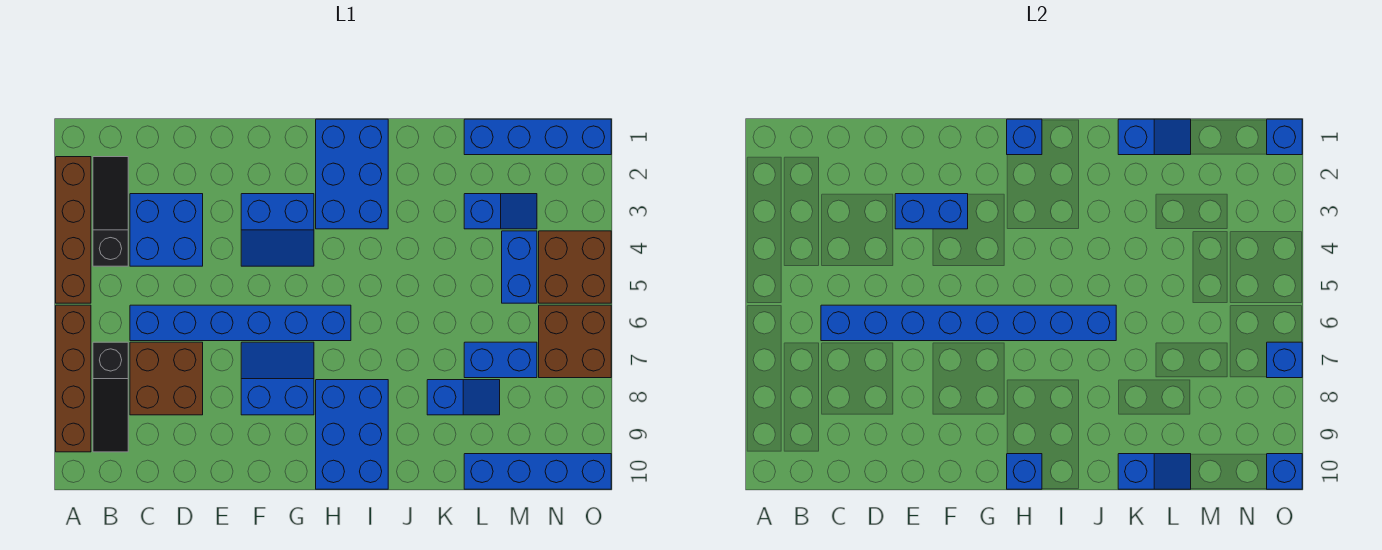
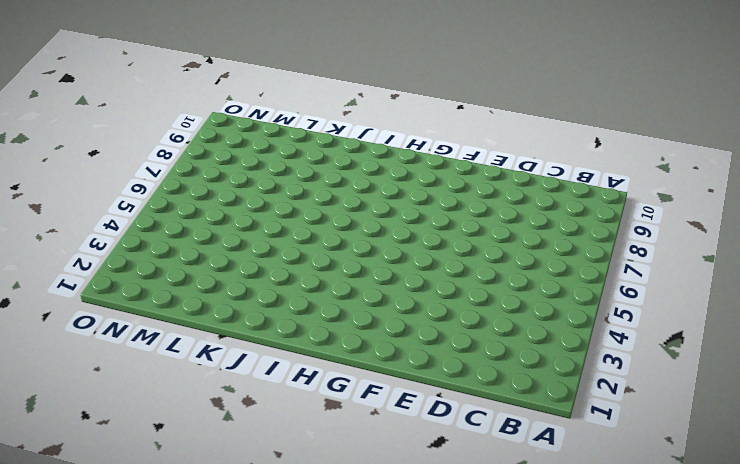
none -> brown 1x4 brick [56,157,91,303]
none -> brown 1x4 brick [56,305,91,452]
none -> black 1x3 slope [93,157,128,266]

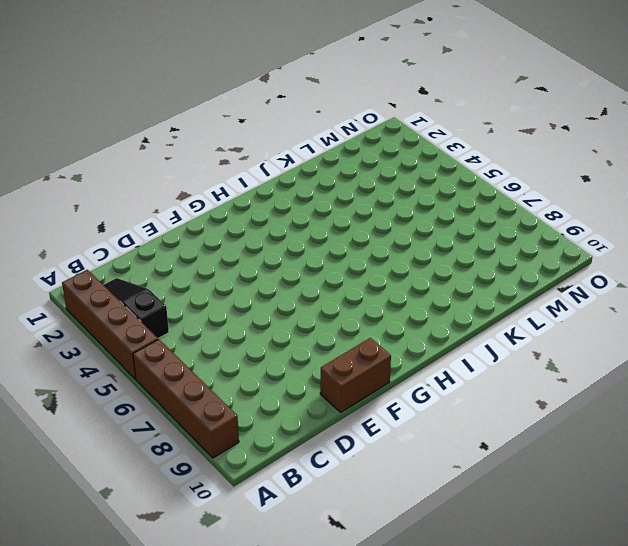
brown 1x2 brick [320,338,391,412] -> none
none -> black 1x3 slope [93,342,128,452]
none -> blue 2x2 brick [130,194,203,266]
none -> blue 1x6 brick [130,305,351,341]

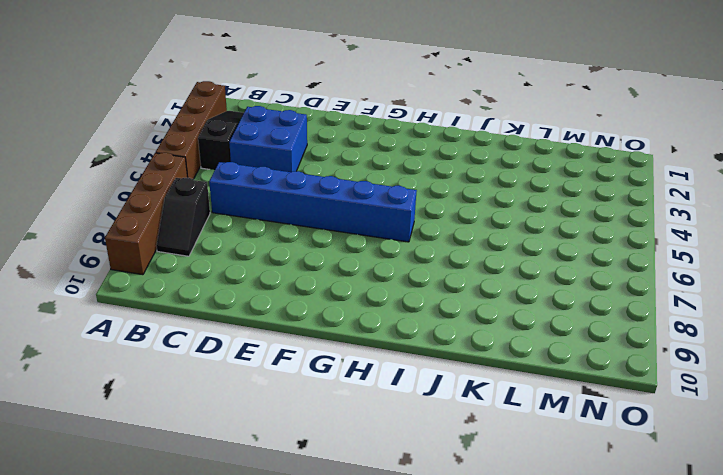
black 1x2 slope [156,178,210,256] -> black 1x3 slope [93,342,128,452]
none -> brown 2x2 brick [130,342,203,415]
none -> blue 2x2 slope [241,194,314,266]
none -> blue 2x2 slope [241,342,314,415]

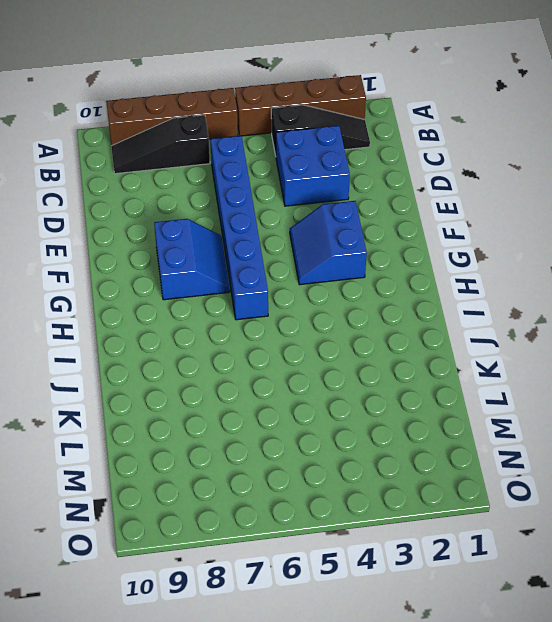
none -> brown 2x2 brick [130,342,203,415]
none -> blue 2x3 brick [316,119,388,229]
none -> blue 2x3 brick [316,380,388,489]

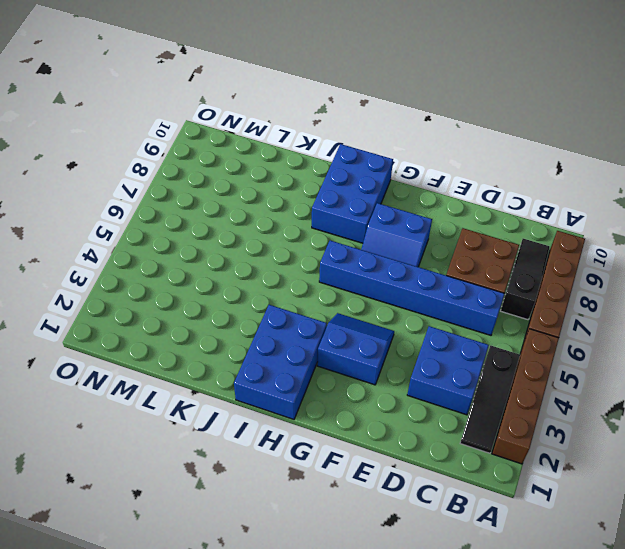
none -> blue 1x2 slope [427,380,500,415]
none -> blue 1x4 brick [464,119,611,155]
none -> blue 1x2 slope [464,194,537,229]

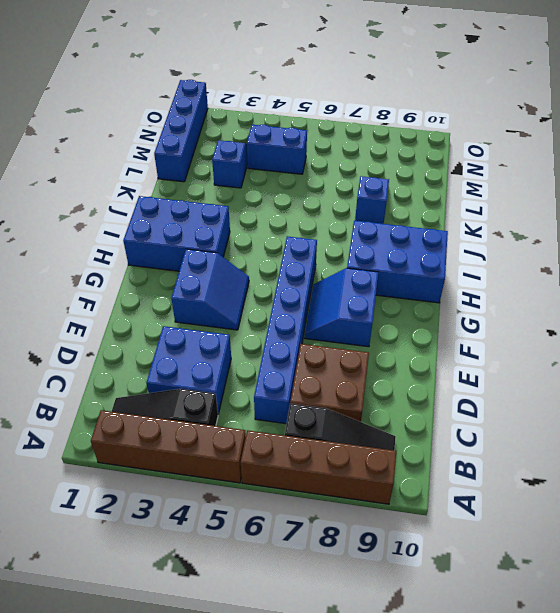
none -> blue 1x2 brick [464,342,537,378]
none -> blue 1x4 brick [464,454,611,489]
none -> brown 2x2 brick [539,231,611,303]

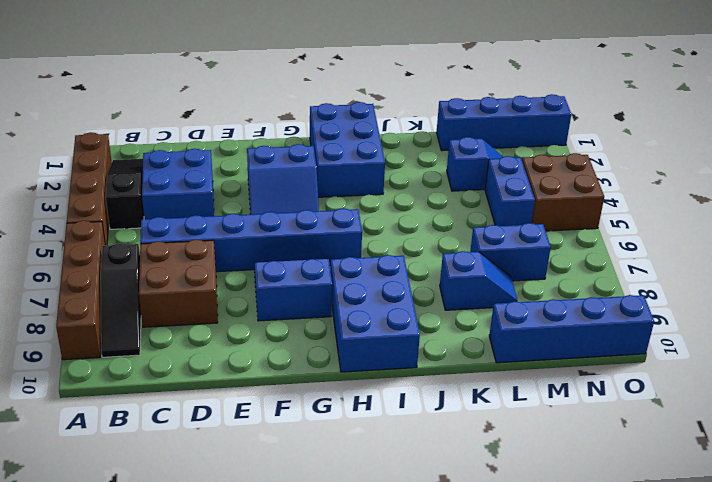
none -> brown 2x2 brick [539,305,611,378]
none -> blue 1x8 brick [821,305,1116,341]
none -> blue 1x2 brick [895,194,968,229]

